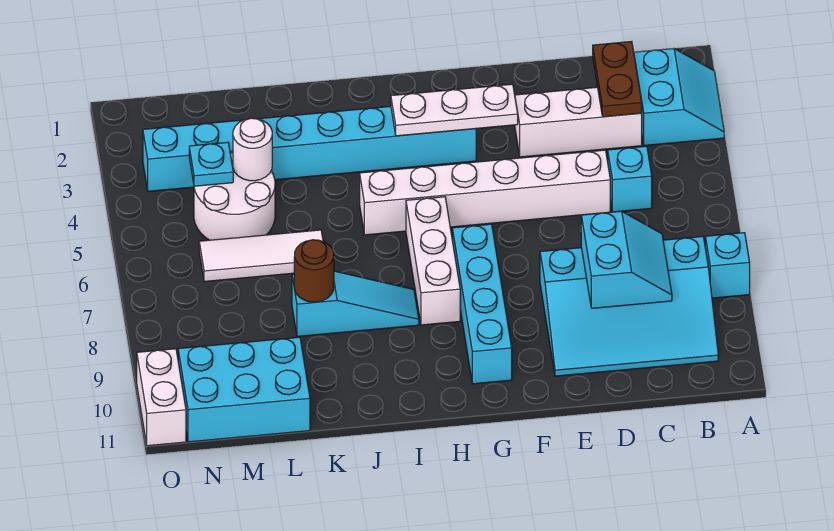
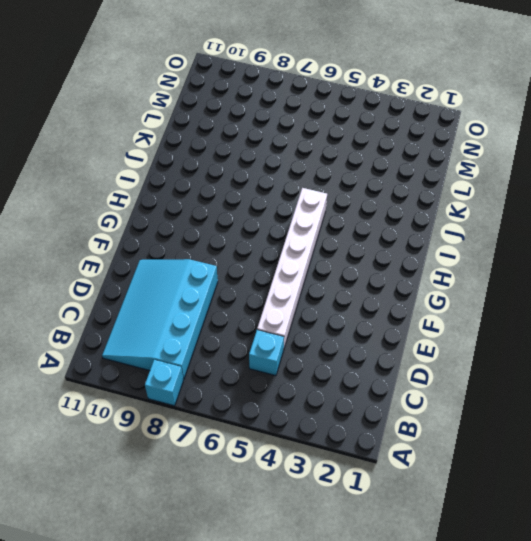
none -> cyan 2x2 slope [634,48,724,146]
none -> white 1x3 brick [515,87,642,157]
none -> cyan 1x8 brick [143,106,476,191]

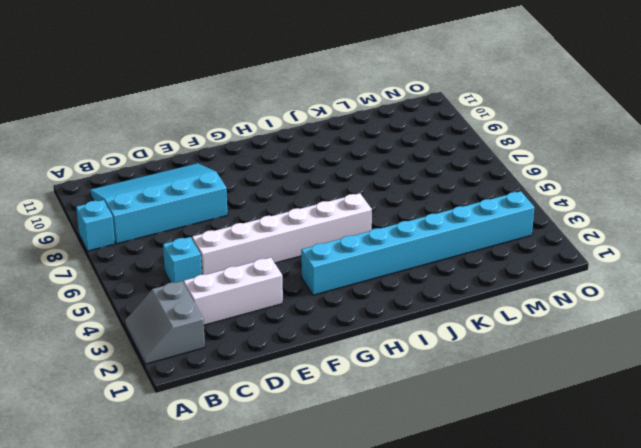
grey 2x2 slope [125,281,205,364] -> cyan 2x2 slope [634,48,724,146]
none -> cyan 1x4 brick [452,224,512,384]
none -> white 1x3 brick [406,197,460,325]
none -> cyan 1x3 slope [292,271,419,337]

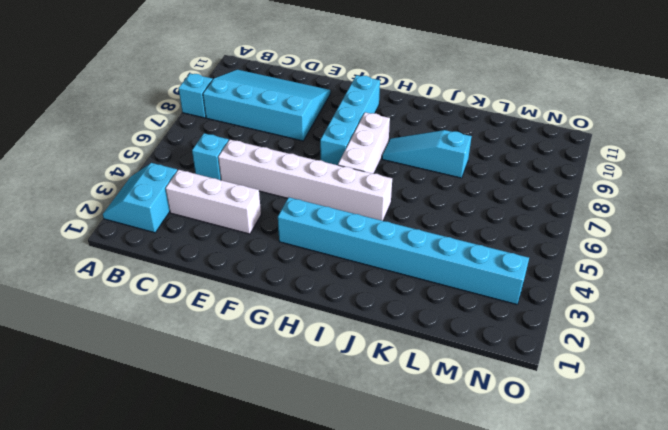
none -> white 1x3 tile [199,230,323,282]
none -> white 2x2 round brick [194,153,275,240]
none -> cyan 2x3 brick [178,337,310,442]

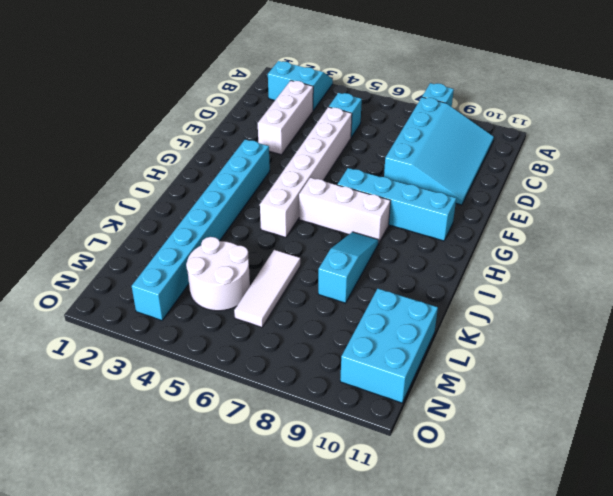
none -> white 1x2 brick [137,349,186,446]
none -> brown 1x2 plate [593,42,642,117]
none -> cyan 2x2 slope [581,211,672,308]

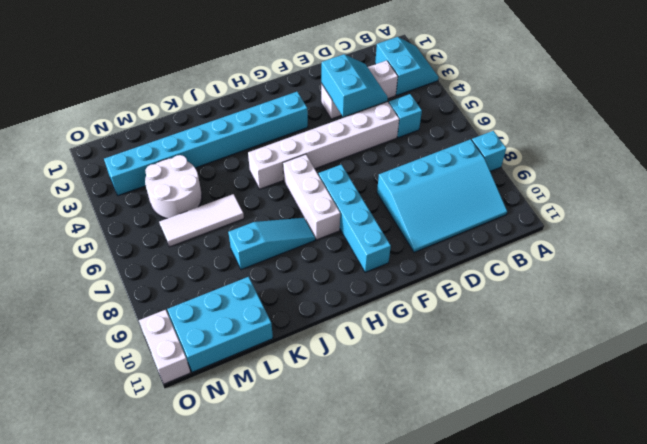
cyan 2x2 slope [321,54,388,117] -> cyan 2x2 slope moved to [581,211,672,308]
none -> brown 1x2 plate [593,42,642,117]
none -> white 1x3 plate [391,84,518,136]
none -> brown 1x1 round brick [294,240,334,302]

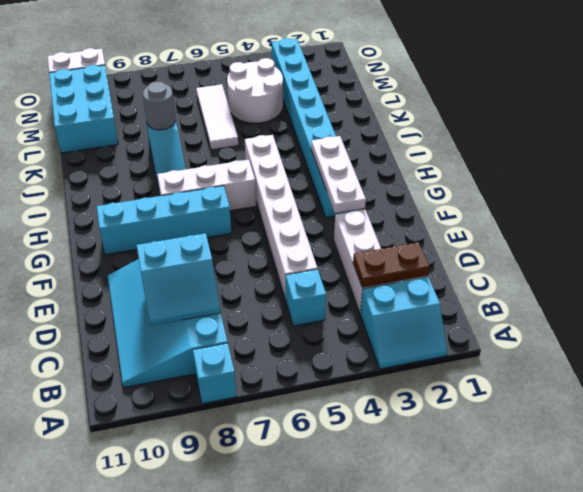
grey 1x1 round brick [143,82,175,130] -> brown 1x1 round brick [294,240,334,302]
none -> white 1x1 round brick [233,118,272,181]
none -> cyan 1x1 plate [189,142,233,186]

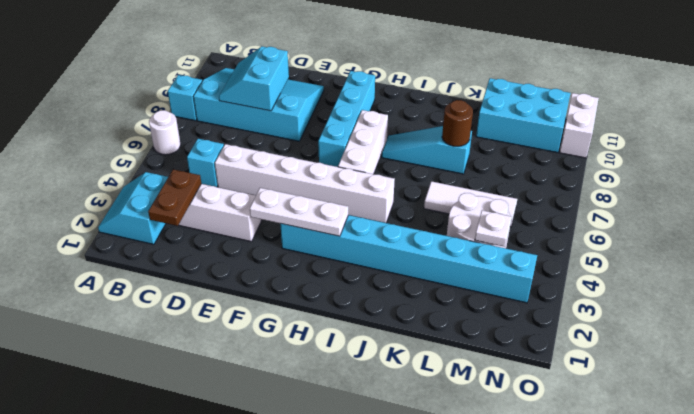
white 1x1 round brick [149,110,181,155] -> white 1x1 round brick moved to [233,118,272,181]
white 1x1 plate [475,210,512,247] -> cyan 1x1 plate [189,142,233,186]

